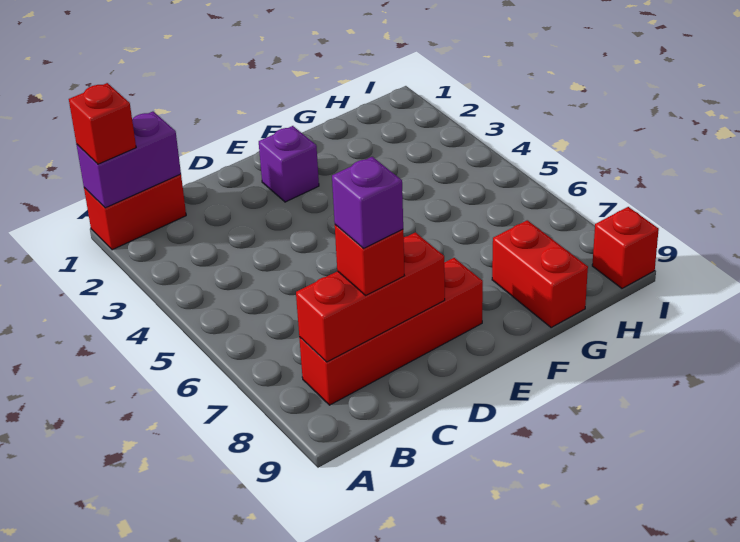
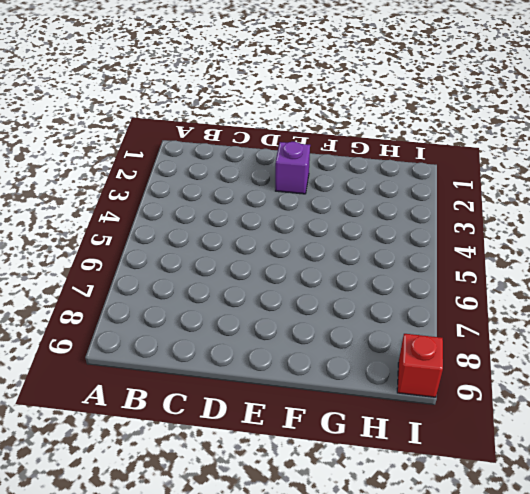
none -> red 1x2 brick [84,174,186,250]
none -> red 1x4 brick [299,258,483,405]

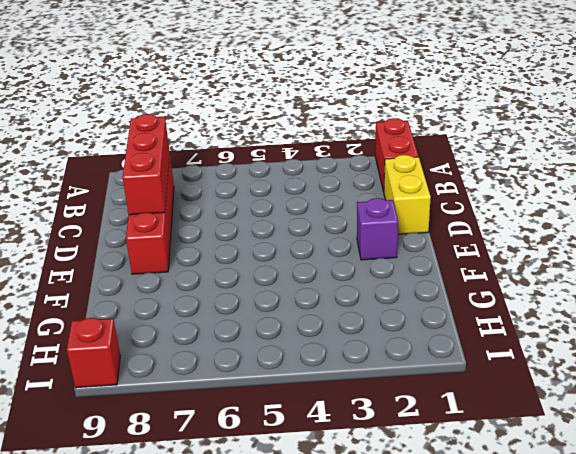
yellow 1x2 brick [384,155,431,234] -> none
none -> red 1x2 brick [492,220,588,328]
none -> purple 1x2 brick [77,112,181,208]

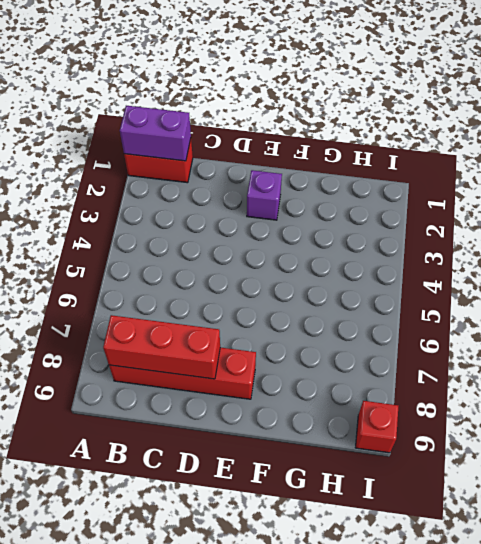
none -> red 1x2 brick [492,220,588,328]
none -> red 1x1 brick [69,83,136,164]

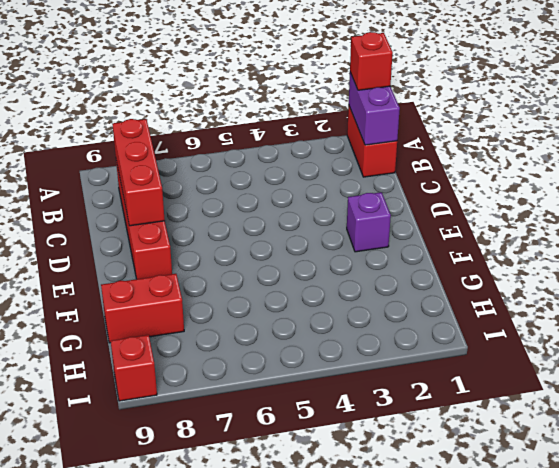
none -> red 1x1 brick [335,225,404,295]
none -> purple 1x1 brick [332,157,403,248]

